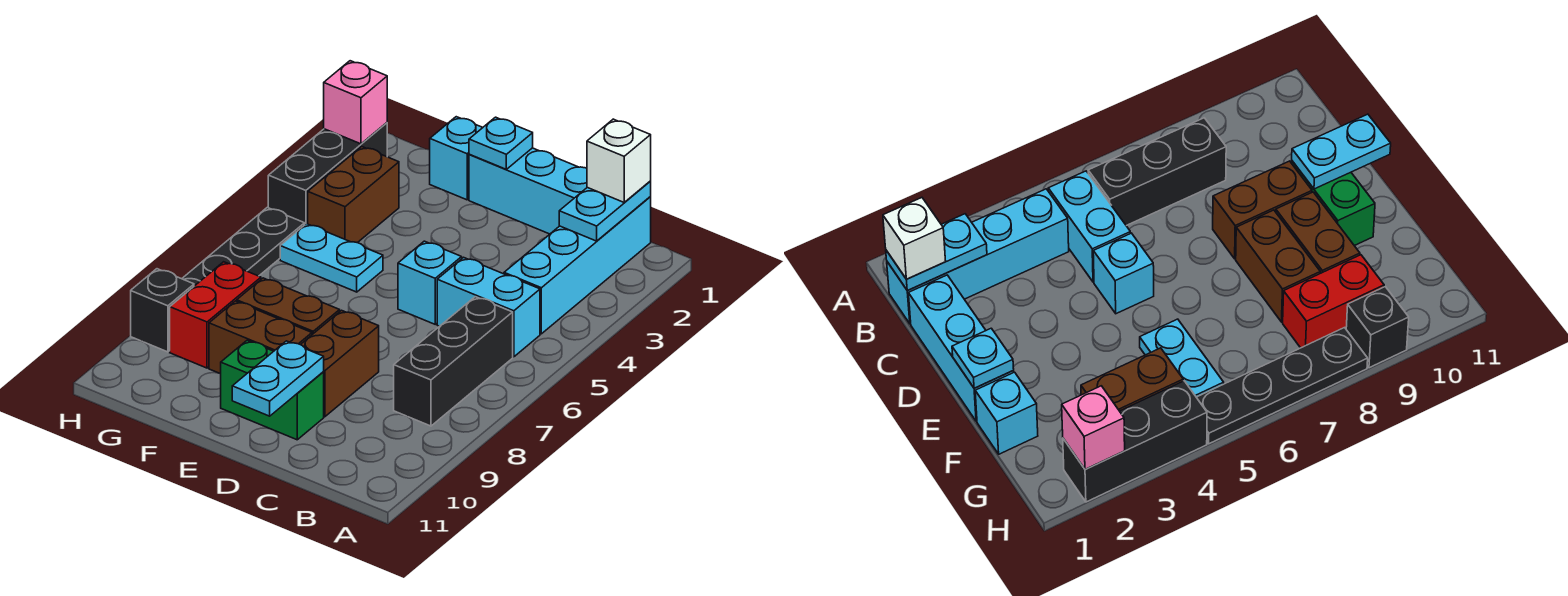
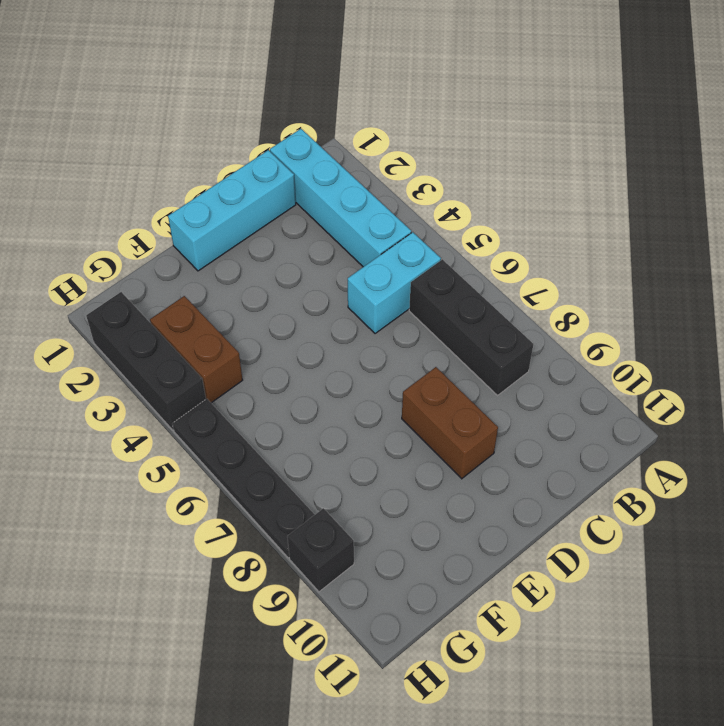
none -> cyan 1x1 brick [398,241,462,324]
none -> green 1x2 brick [221,340,324,440]
none -> brown 1x2 brick [237,278,340,334]

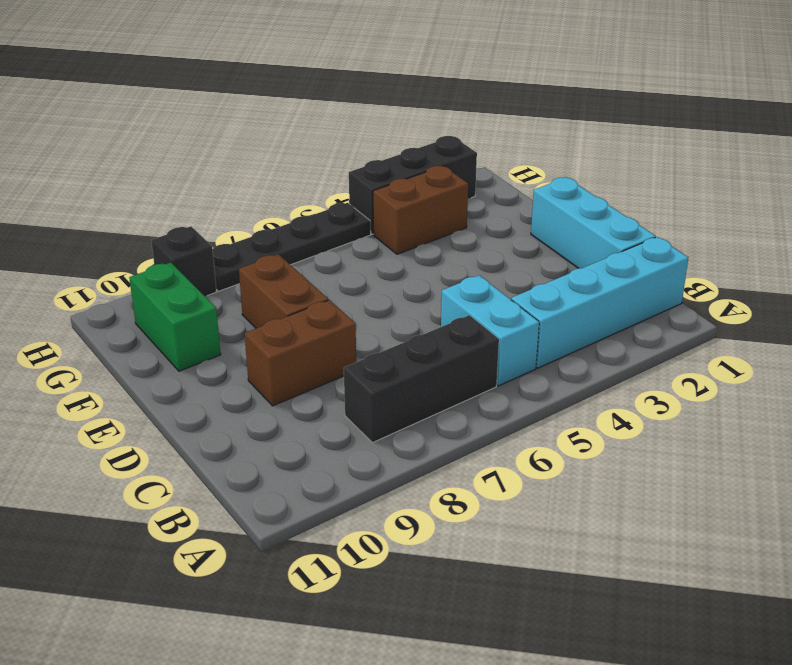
green 1x2 brick [129,262,221,371] -> green 1x2 brick moved to [221,340,324,440]
none -> cyan 1x1 brick [398,241,462,324]
none -> brown 1x2 brick [209,301,312,374]
none -> cyan 1x1 brick [430,117,483,200]

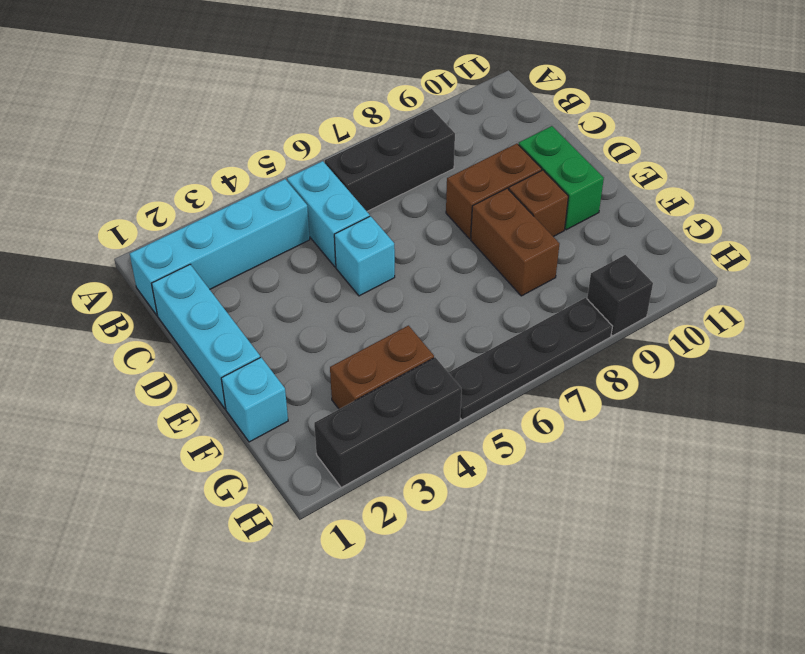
brown 1x1 brick [509,170,568,237] -> brown 1x2 brick [209,301,312,374]
none -> cyan 1x2 plate [280,224,383,292]
none -> red 1x2 brick [170,262,261,368]
none -> cyan 1x2 plate [559,182,651,241]

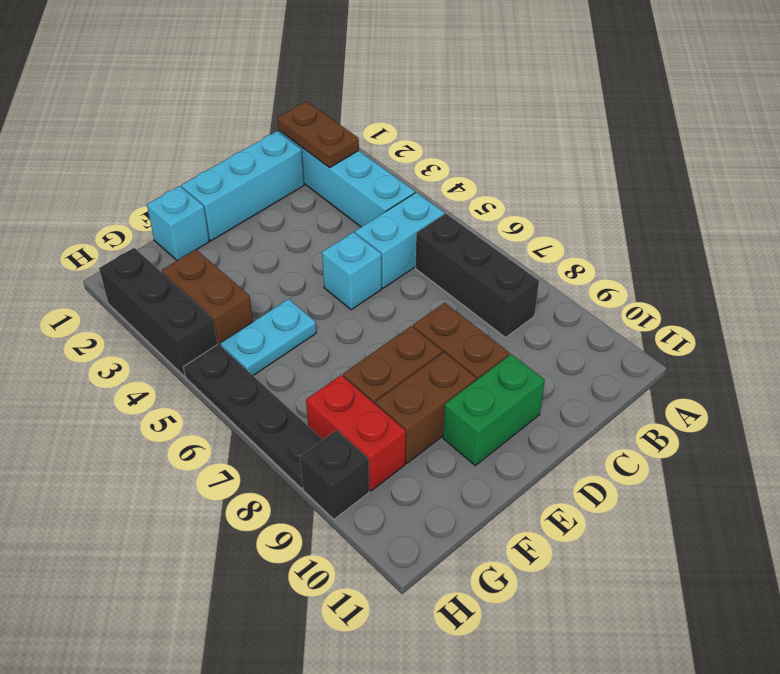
brown 1x2 plate [278,101,359,167] -> cyan 1x2 plate [559,182,651,241]
none -> cyan 1x2 plate [232,341,324,416]
none -> cyan 1x1 plate [469,117,533,169]
none -> pink 1x1 brick [324,61,387,144]

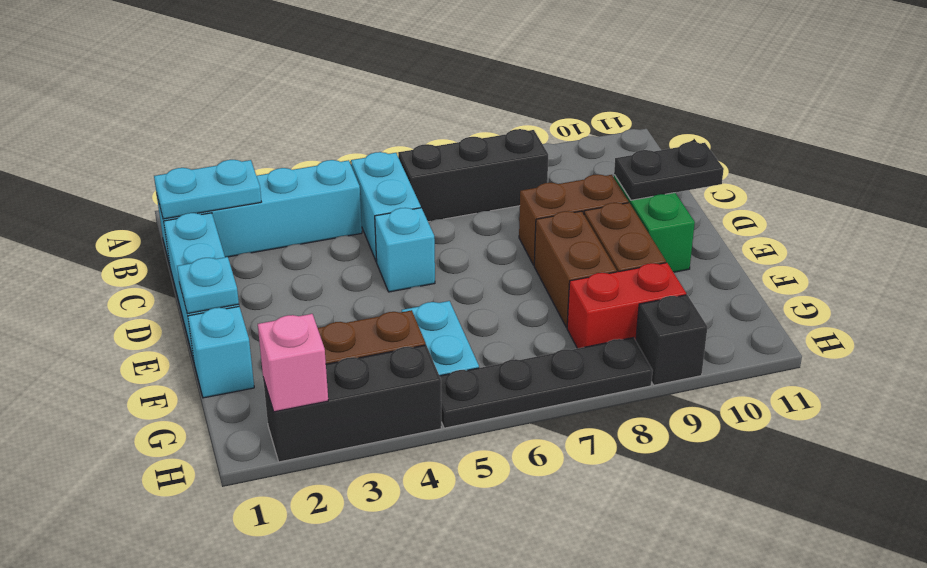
black 1x2 plate [614,142,724,200] -> cyan 1x2 plate [232,341,324,416]
none -> white 1x1 brick [587,119,651,202]

